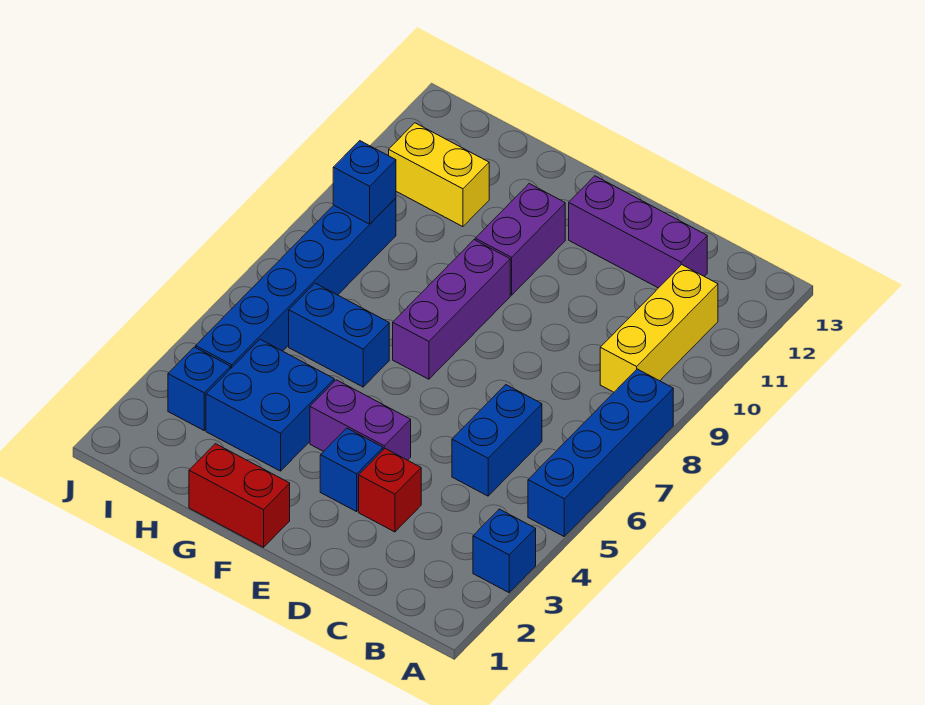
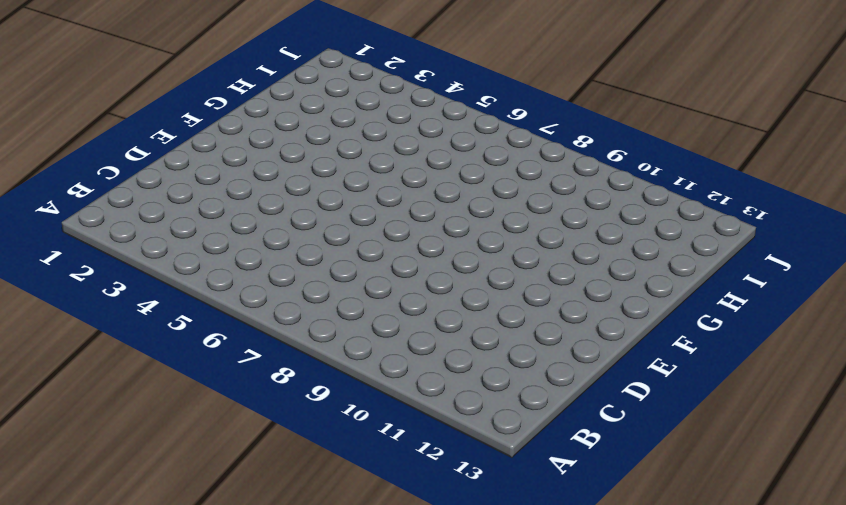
none -> blue 1x1 brick [473,509,536,593]
none -> blue 1x4 brick [528,369,673,536]
none -> yellow 1x3 brick [600,265,718,392]

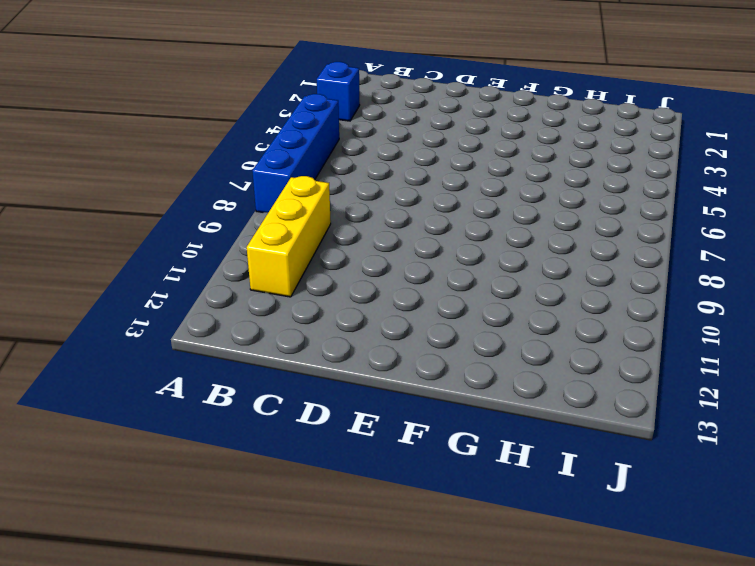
none -> blue 1x2 brick [452,385,542,496]
none -> purple 1x3 brick [569,176,707,288]
none -> red 1x1 brick [359,449,421,532]

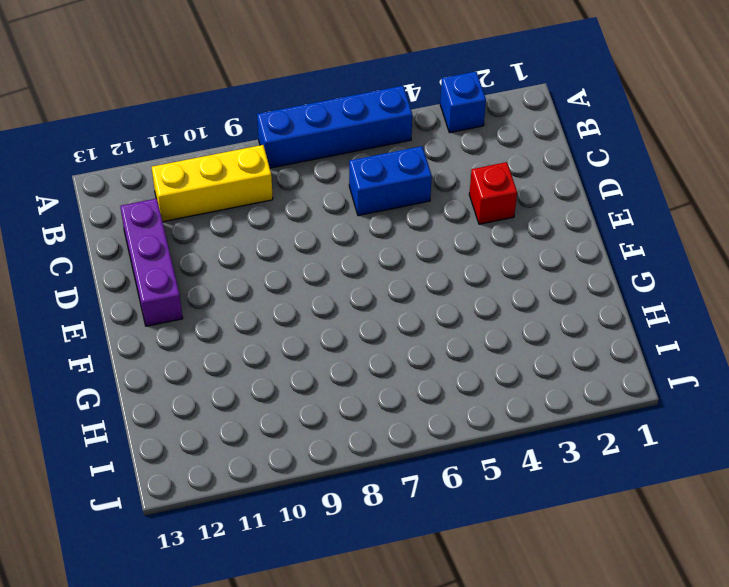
none -> blue 1x1 brick [320,428,383,512]
none -> purple 1x2 brick [310,380,411,460]
none -> red 1x2 brick [189,444,290,547]

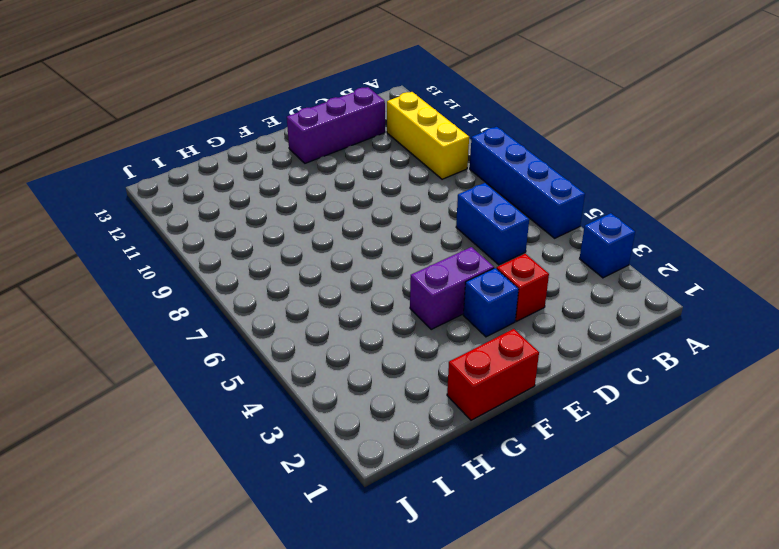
none -> purple 1x3 brick [393,240,510,379]
none -> purple 1x2 brick [475,184,565,295]
none -> blue 2x2 brick [206,339,334,471]

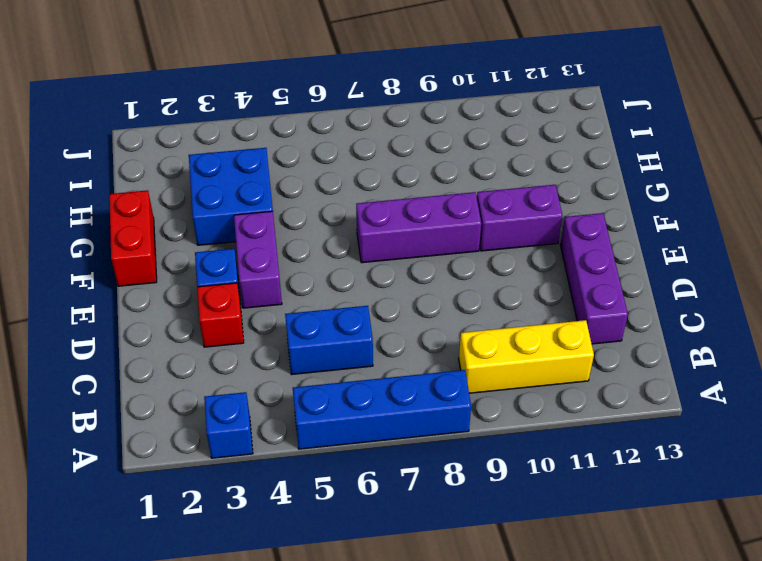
none -> blue 1x2 brick [289,283,389,387]
none -> yellow 1x2 brick [389,123,489,227]
none -> blue 1x1 brick [168,347,231,430]

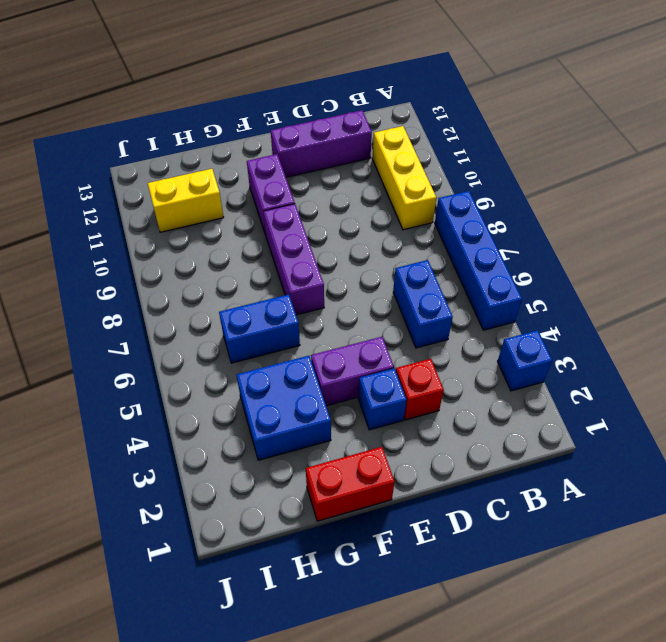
none -> blue 1x1 brick [168,347,231,430]
none -> blue 1x6 brick [196,198,396,368]
none -> blue 1x1 brick [333,141,396,224]

